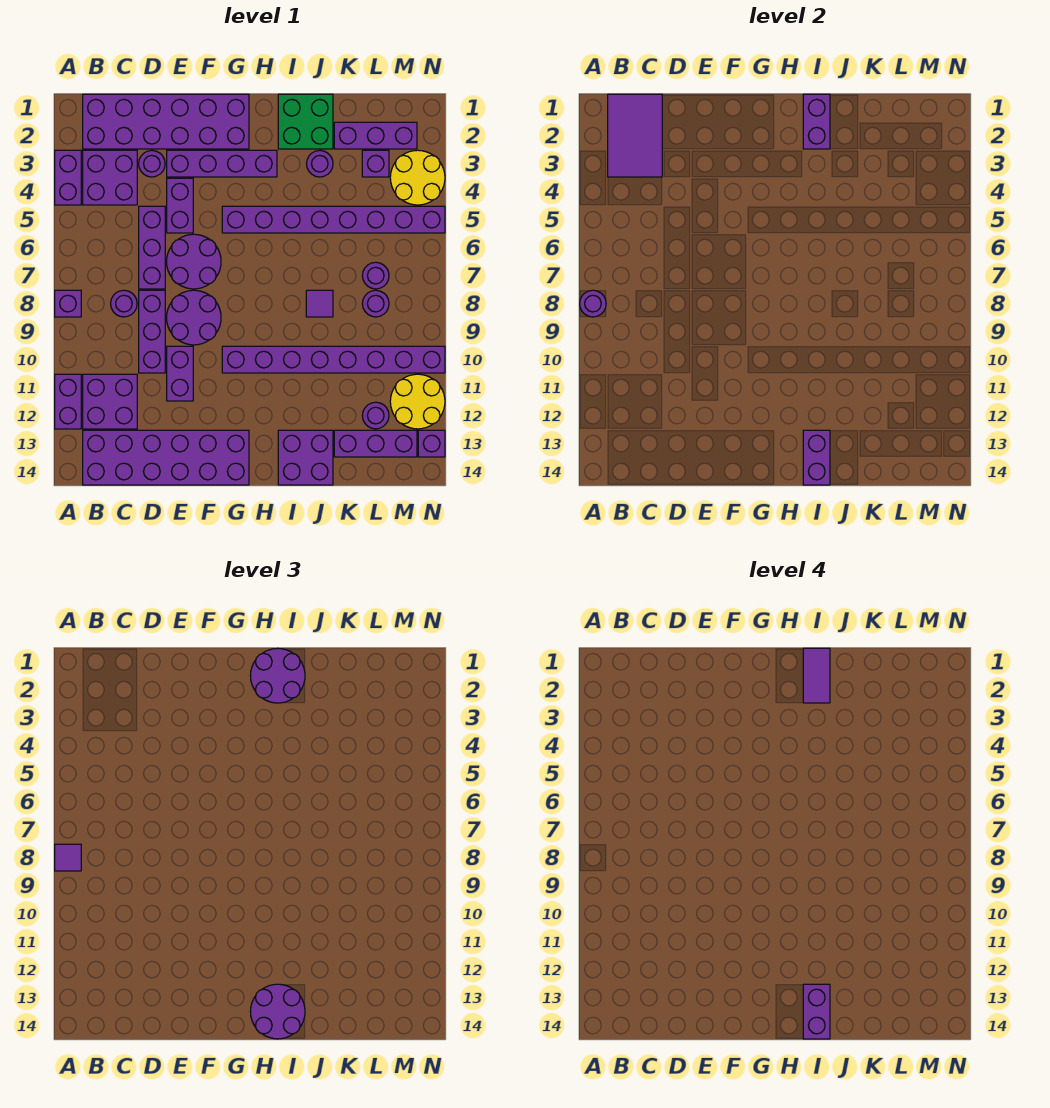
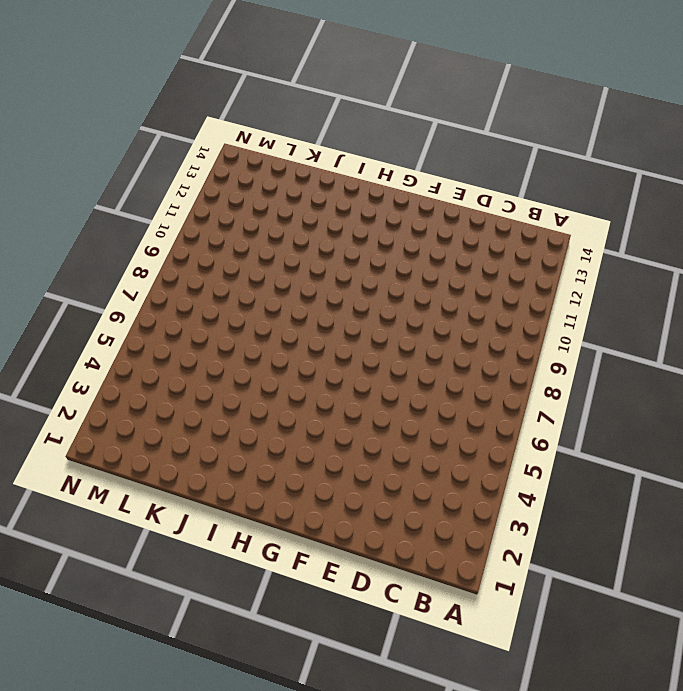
none -> purple 1x2 brick [55,150,81,205]
none -> purple 1x1 brick [55,290,81,317]
none -> purple 1x2 brick [55,374,81,429]
none -> purple 2x6 brick [83,94,249,149]

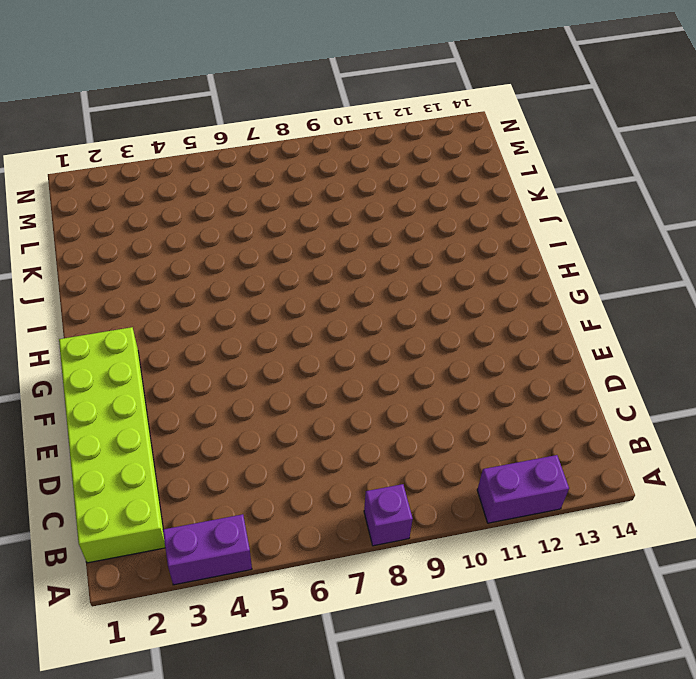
lime 2x6 brick [59,327,165,563] -> purple 2x6 brick [83,94,249,149]
none -> purple 2x2 brick [83,150,137,205]
none -> purple 2x2 brick [83,374,137,429]
none -> purple 2x6 brick [83,430,249,485]
none -> purple 1x1 round brick [111,290,137,317]

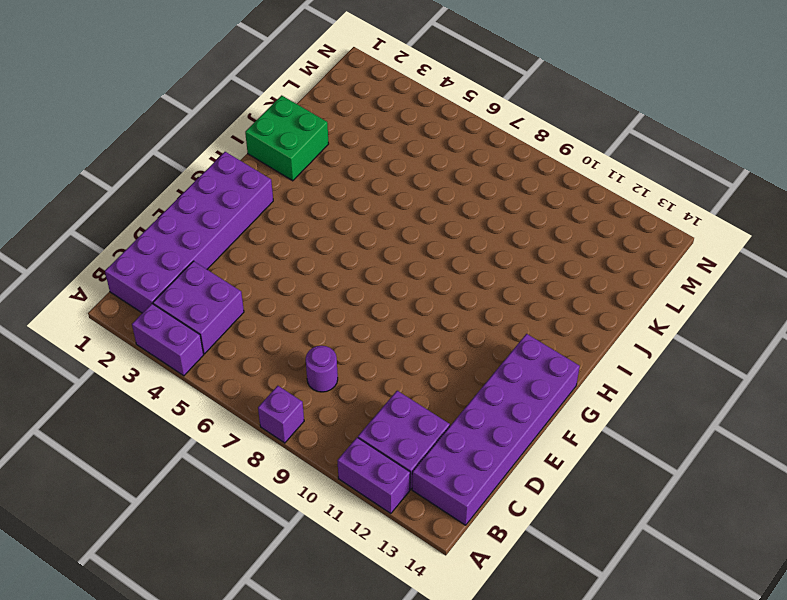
none -> purple 1x1 round brick [139,150,165,177]
none -> purple 1x3 brick [139,206,165,289]
none -> purple 1x3 brick [139,290,165,373]
none -> purple 1x4 brick [167,150,277,177]

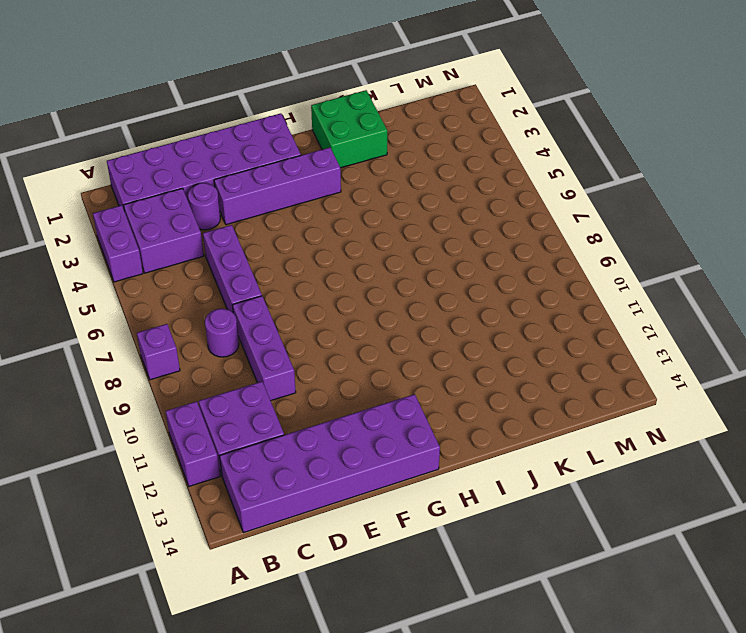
none -> purple 1x2 brick [167,178,193,233]
none -> purple 2x2 round brick [167,234,221,289]
none -> purple 2x2 round brick [167,290,221,345]
none -> purple 1x2 brick [167,346,193,401]

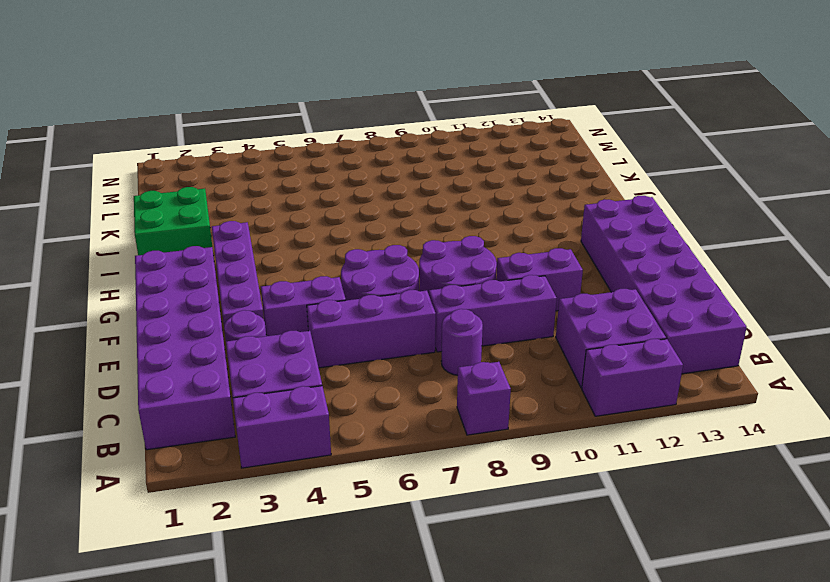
none -> purple 1x8 brick [222,206,445,233]
none -> purple 1x8 brick [222,346,445,373]
none -> purple 2x2 brick [278,430,333,485]
none -> purple 1x1 round brick [306,150,333,177]

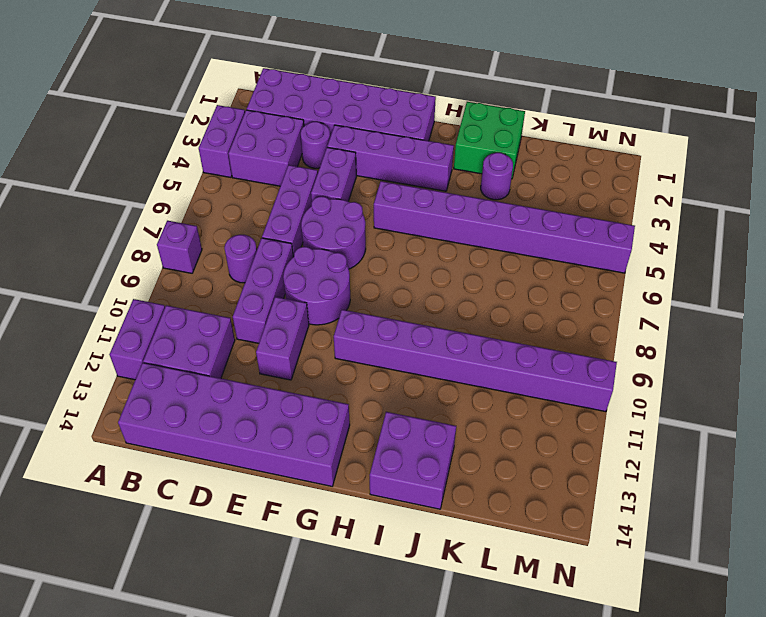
none -> purple 1x1 tile [306,290,333,317]
none -> purple 1x3 brick [334,122,417,149]
none -> purple 1x3 brick [334,430,417,457]
none -> purple 1x1 brick [362,150,389,177]

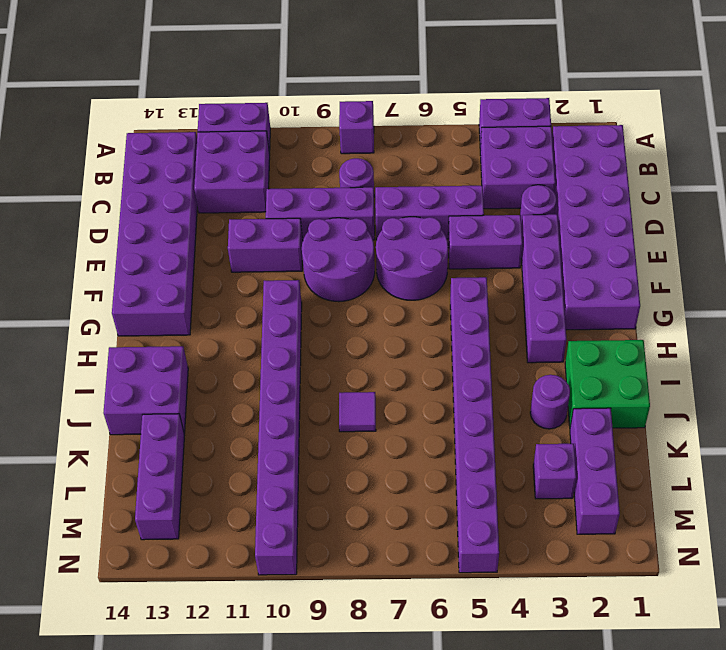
none -> purple 1x1 round brick [362,262,389,289]
none -> purple 1x1 round brick [362,290,389,317]
none -> purple 1x1 round brick [362,402,389,429]
none -> yellow 2x2 round brick [390,150,445,205]

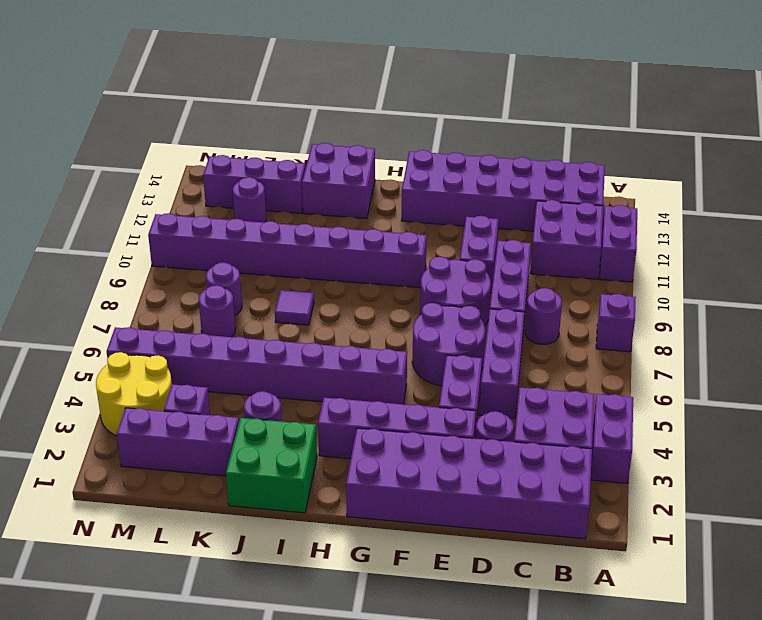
none -> yellow 2x2 round brick [390,374,445,429]
none -> purple 1x1 brick [418,430,445,457]
none -> purple 1x1 round brick [580,290,606,317]
none -> purple 2x3 tile [608,94,662,177]

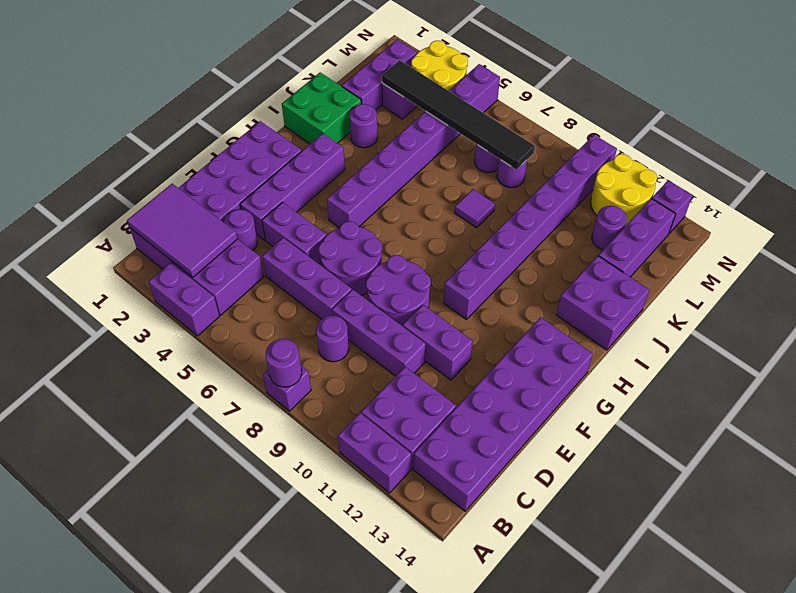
black 1x6 tile [382,60,535,170] -> none
none -> purple 1x2 brick [803,94,830,149]
none -> purple 1x2 brick [803,430,830,485]
none -> purple 1x1 tile [55,844,81,871]
none -> purple 2x2 round brick [250,648,305,703]

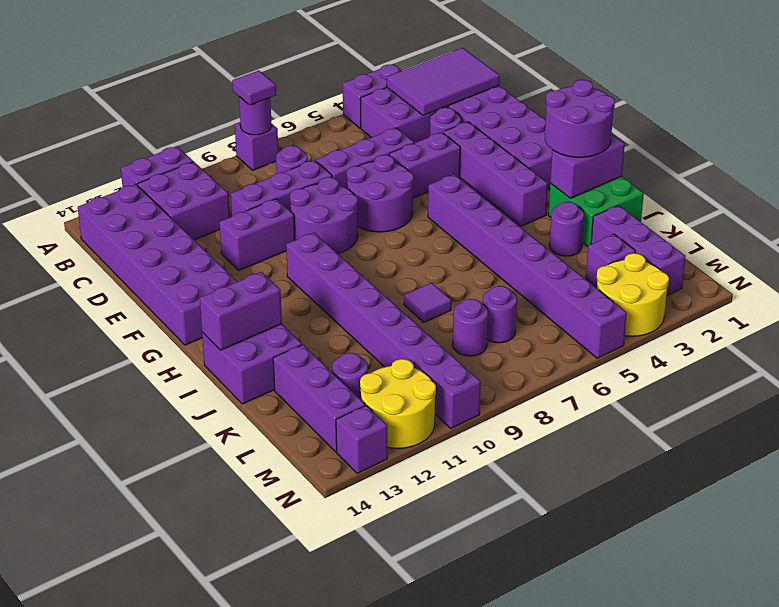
none -> purple 2x2 round brick [250,984,305,1039]
none -> purple 1x2 tile [803,648,830,703]
none -> purple 1x2 brick [803,984,830,1039]

